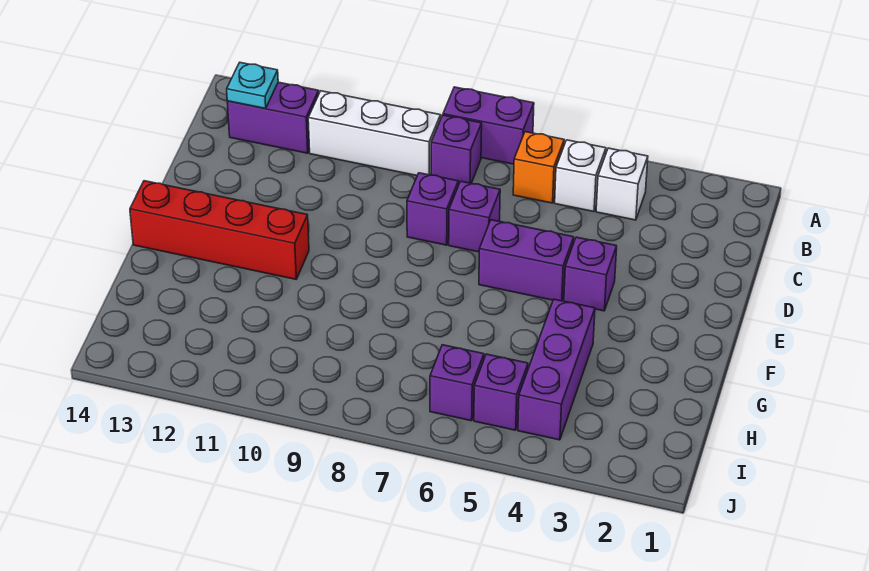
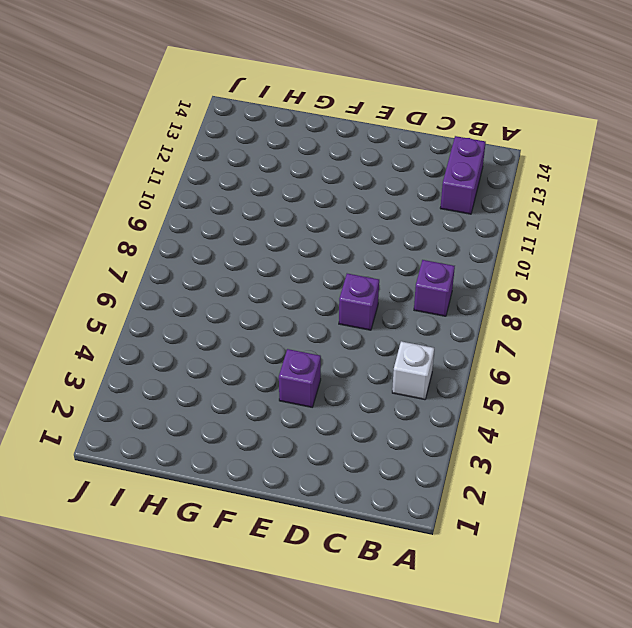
none -> purple 1x2 brick [443,87,534,164]
none -> white 1x1 brick [596,148,648,220]
none -> orange 1x1 brick [513,132,564,203]

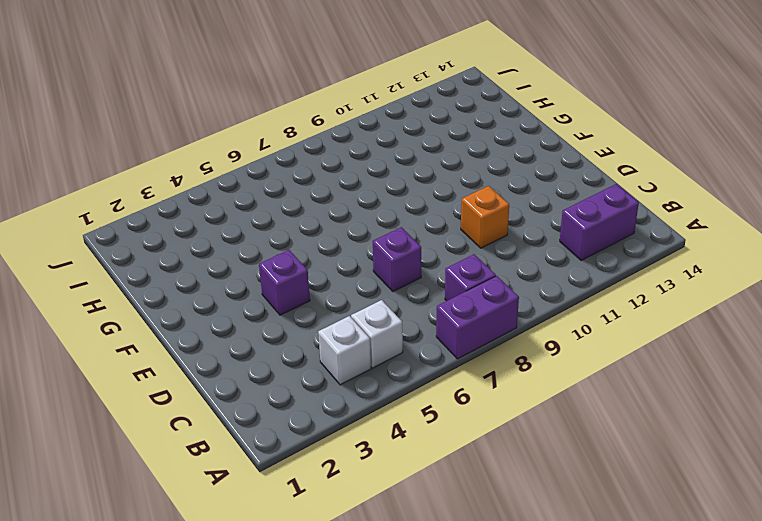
orange 1x1 brick [461,186,509,248] -> orange 1x1 brick moved to [513,132,564,203]
none -> white 1x3 brick [308,91,441,176]
none -> purple 1x1 brick [407,173,458,245]
none -> purple 1x2 brick [479,220,574,301]

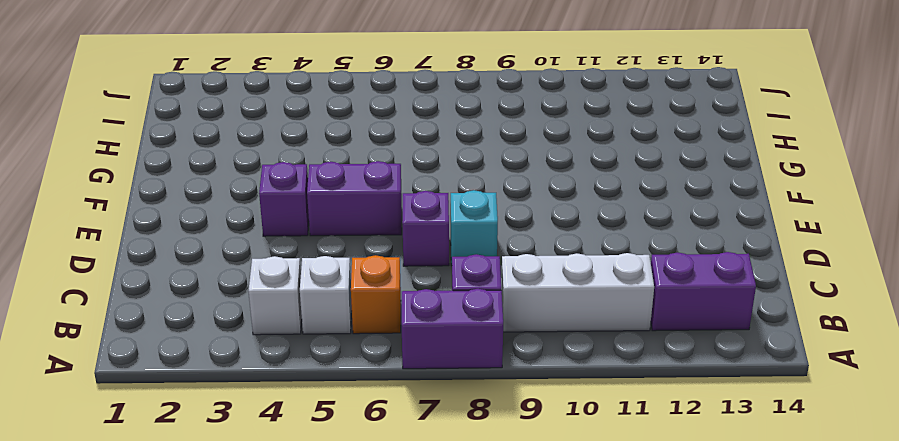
cyan 1x1 brick [451,190,498,265] -> purple 1x1 brick [407,173,458,245]
none -> red 1x4 brick [130,181,309,279]
none -> purple 1x3 brick [518,299,595,440]
none -> purple 1x1 brick [474,354,528,430]

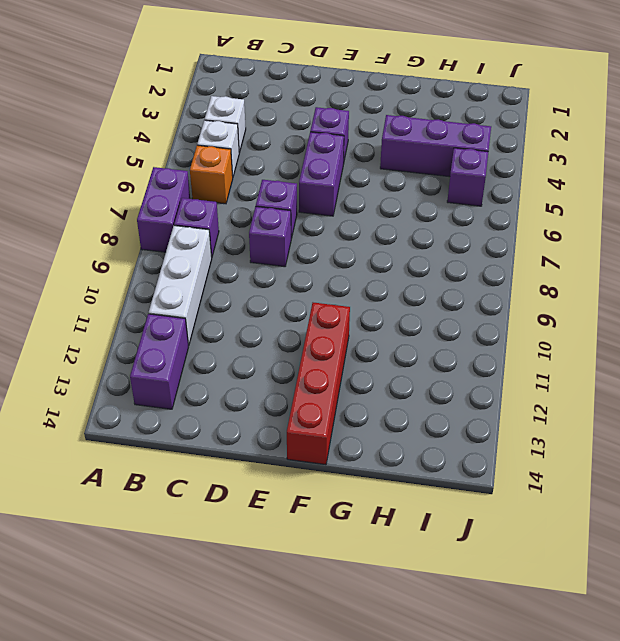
none -> purple 1x1 brick [430,345,484,421]
none -> cyan 1x1 plate [227,63,278,108]

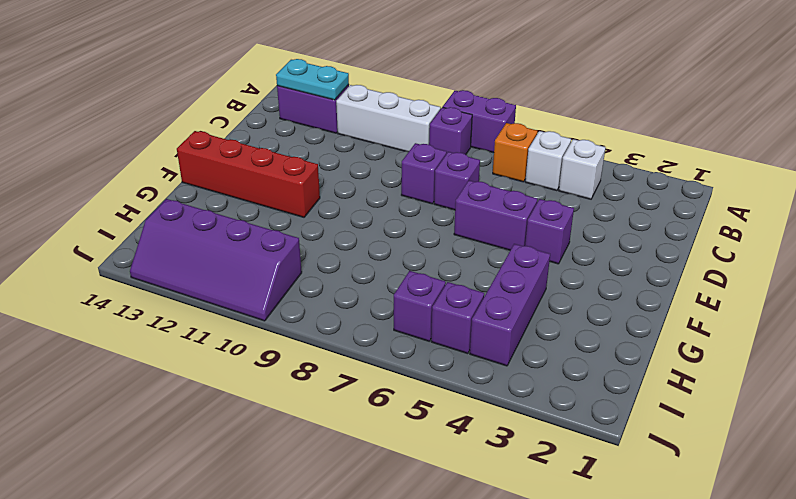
cyan 1x2 plate [276,59,349,100] -> cyan 1x1 plate [227,63,278,108]
purple 2x4 slope [130,199,302,321] -> none

